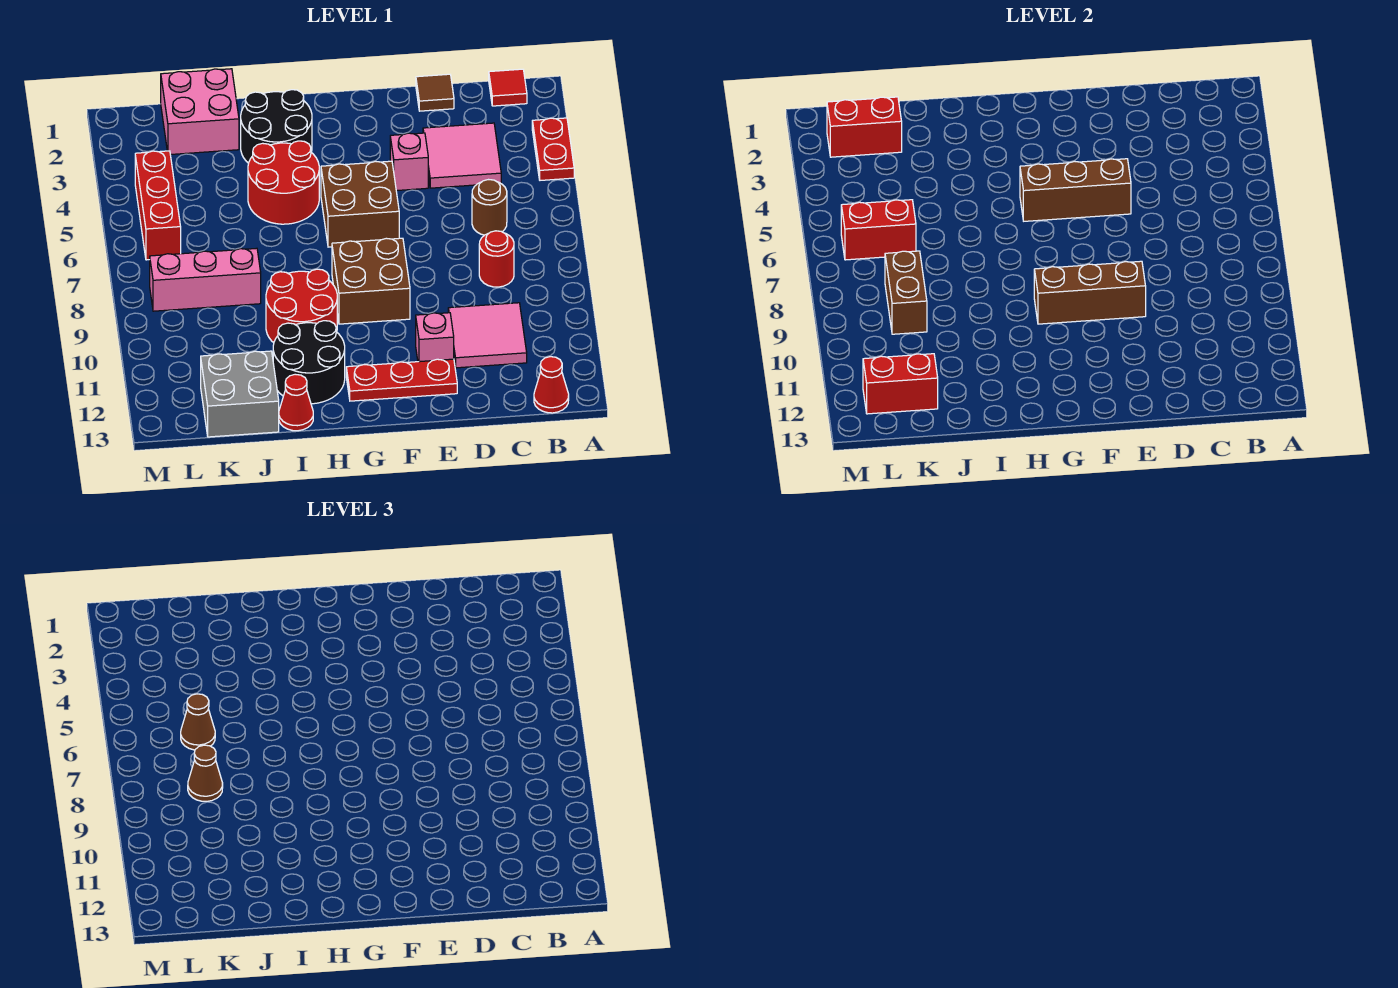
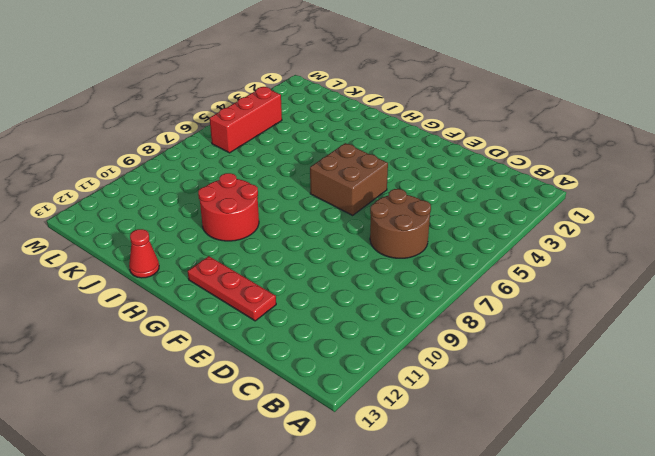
brown 2x2 round brick [370,189,431,258] -> brown 1x1 round brick [472,180,507,235]
none -> red 1x2 plate [532,118,574,180]
none -> red 1x1 tile [489,69,527,106]
none -> red 1x1 cone [534,357,569,413]
none -> pink 2x2 tile [423,123,501,188]

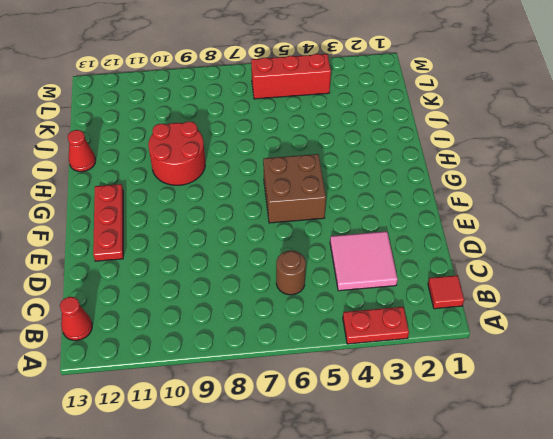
none -> red 1x1 round brick [479,231,514,287]
none -> pink 2x2 tile [448,303,527,368]
none -> brown 1x1 tile [416,74,454,111]
none -> pink 1x1 brick [390,133,428,191]

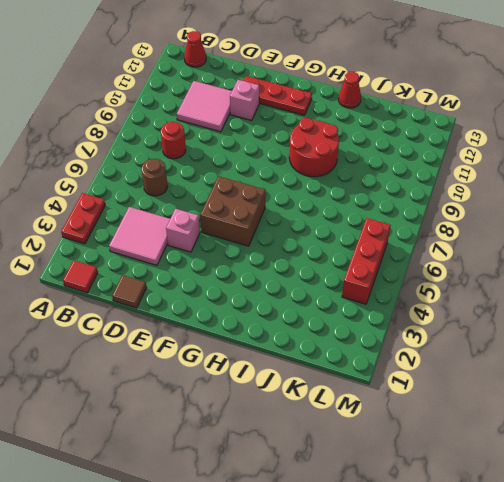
none -> brown 2x2 brick [332,238,410,324]
none -> black 2x2 round brick [241,90,312,163]
none -> red 2x2 round brick [248,141,319,224]
none -> black 2x2 round brick [273,321,345,404]

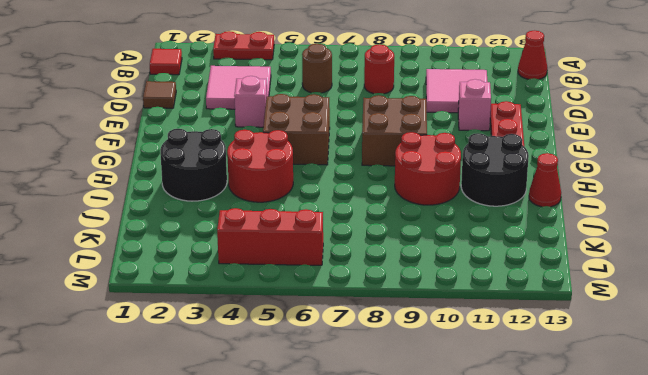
none -> pink 2x2 brick [161,69,239,155]
none -> pink 1x3 brick [150,248,261,311]
none -> grey 2x2 brick [201,351,279,437]
none -> brown 1x3 brick [1020,159,1131,221]

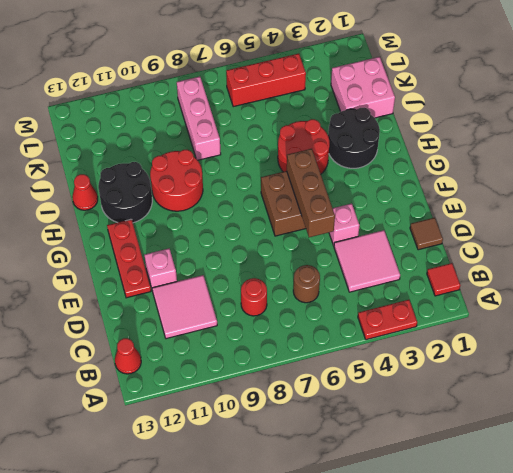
none -> brown 2x2 brick [332,238,410,324]
none -> grey 2x2 brick [201,351,279,437]
none -> brown 1x3 brick [1034,261,1146,324]
none -> red 1x2 brick [827,97,902,157]

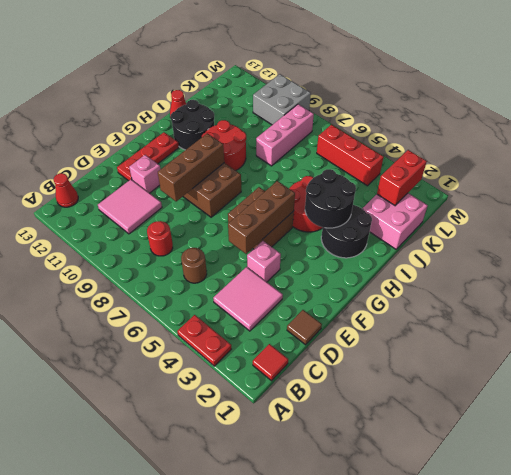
black 2x2 round brick [305,169,356,228] -> none
grey 2x2 brick [253,74,311,125] -> grey 2x2 brick moved to [201,351,279,437]
none -> red 1x2 brick [841,200,916,260]
none -> brown 1x2 brick [885,251,927,334]
none -> red 1x2 brick [863,354,938,414]
none -> brown 1x1 cone [181,694,215,750]

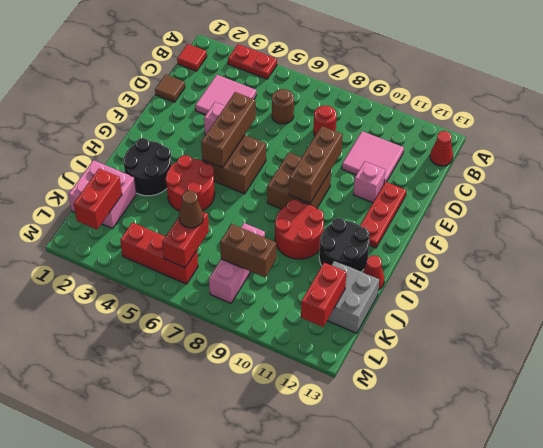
none -> brown 1x1 cone [188,745,223,801]

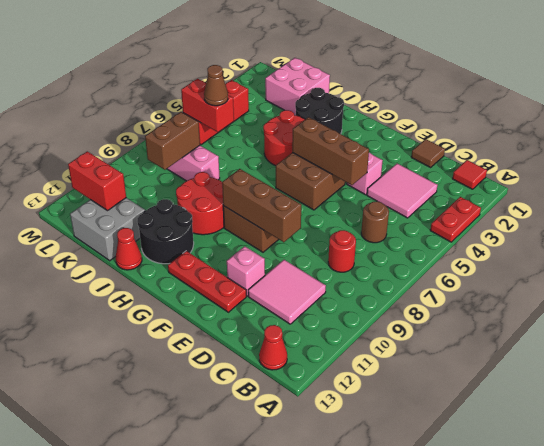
none -> red 1x2 brick [827,97,902,157]
none -> brown 1x1 cone [188,745,223,801]

